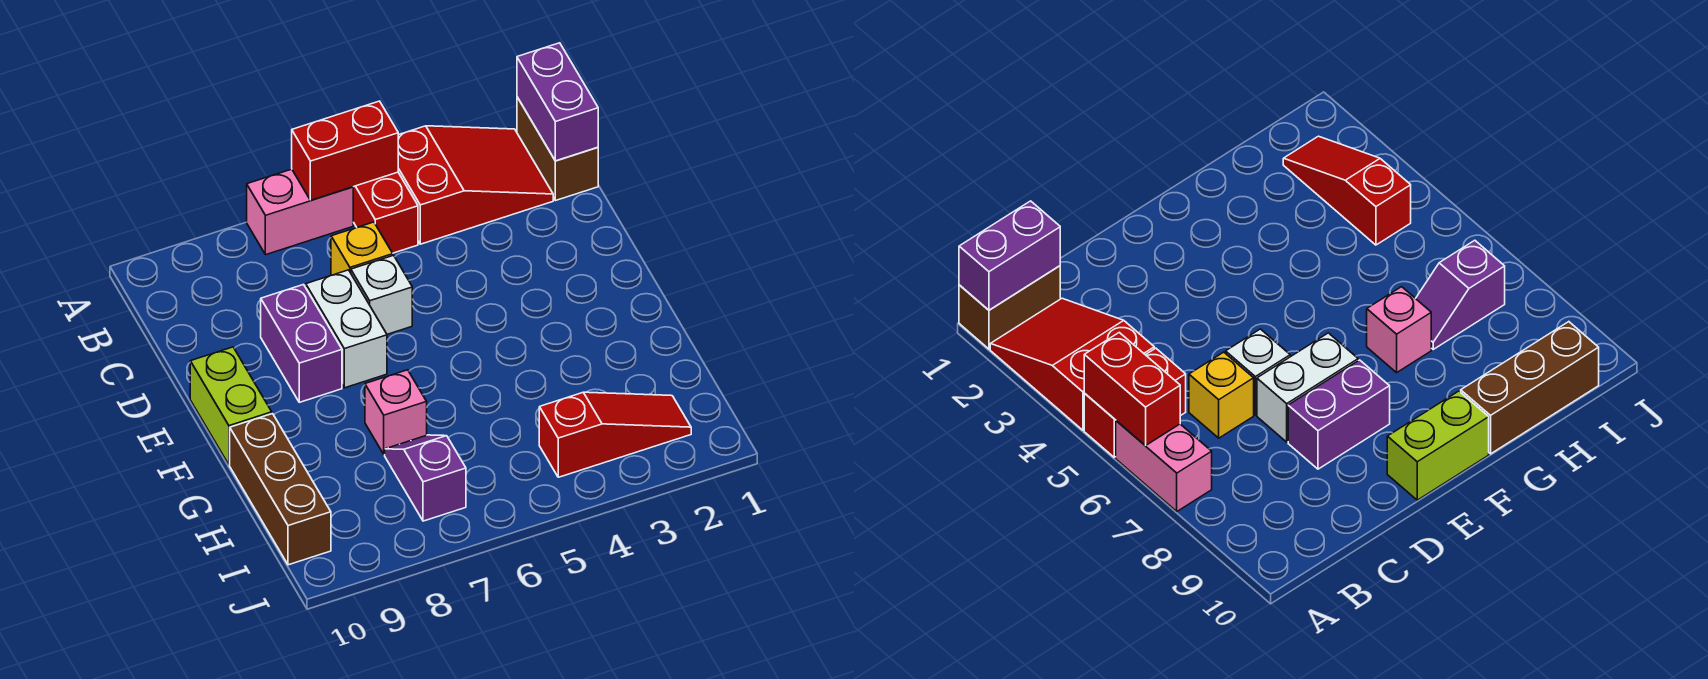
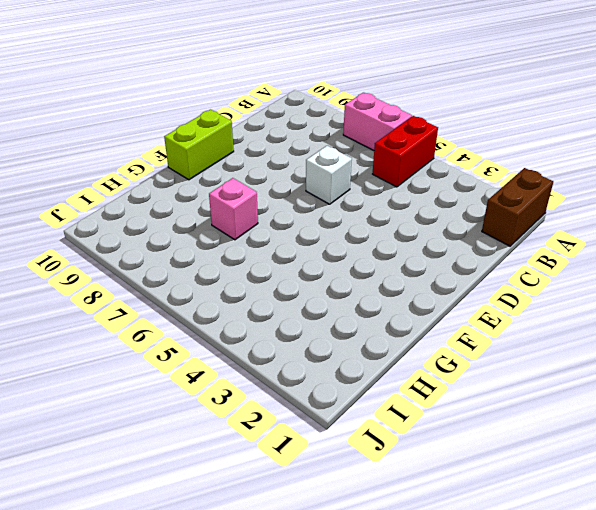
none -> red 2x3 slope [398,126,553,244]
none -> yellow 1x1 brick [331,222,393,275]
none -> white 1x2 brick [306,270,387,388]

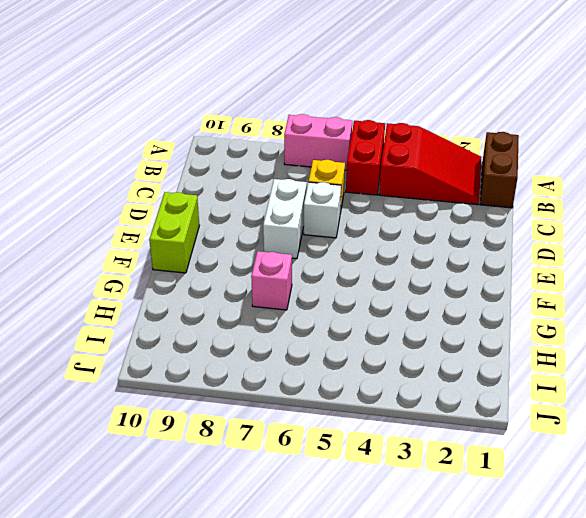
none -> purple 1x2 brick [261,285,342,402]
none -> brown 1x3 brick [230,414,331,565]
none -> purple 1x2 slope [385,435,466,521]

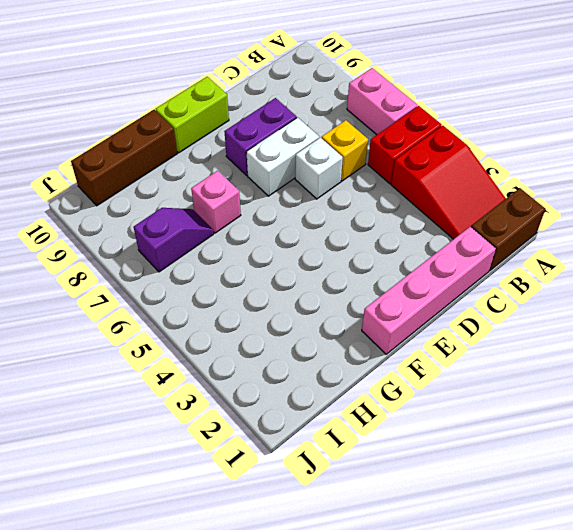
pink 1x4 brick [362,227,496,354] -> none
none -> red 1x3 slope [539,392,691,477]
none -> purple 1x2 brick [517,43,598,161]
none -> red 1x2 brick [292,101,398,200]

